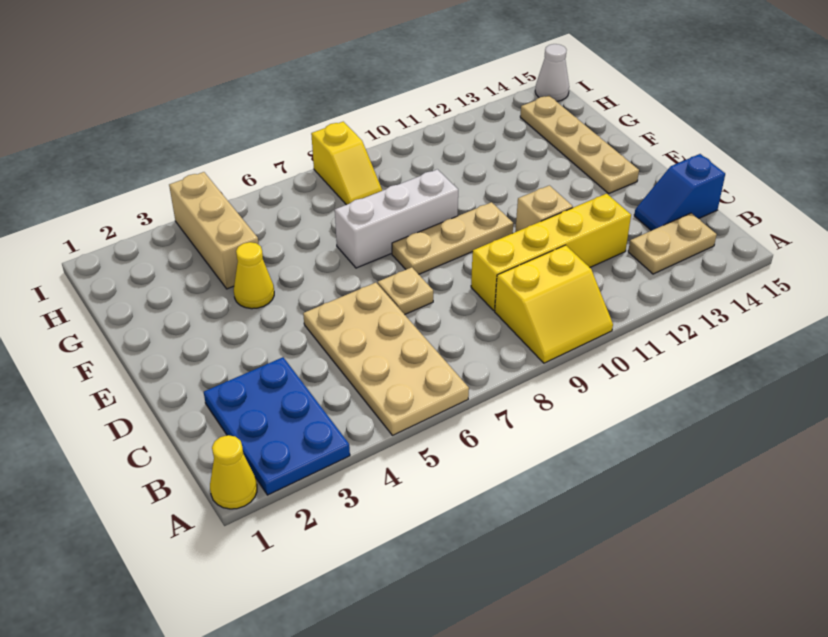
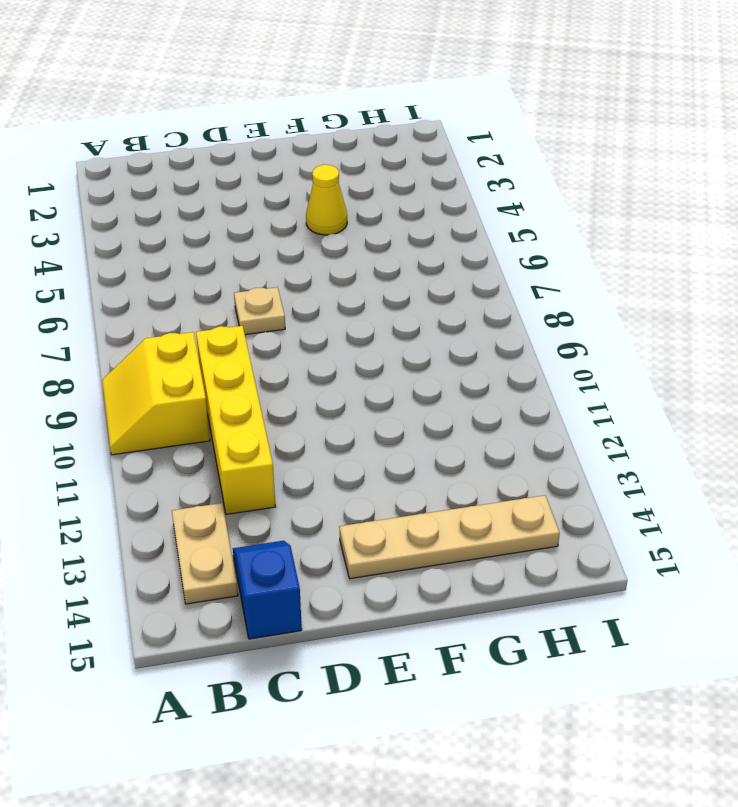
none -> yellow 1x1 cone [210,435,257,509]
none -> blue 2x3 plate [204,357,350,495]
none -> tan 2x4 plate [303,283,469,435]

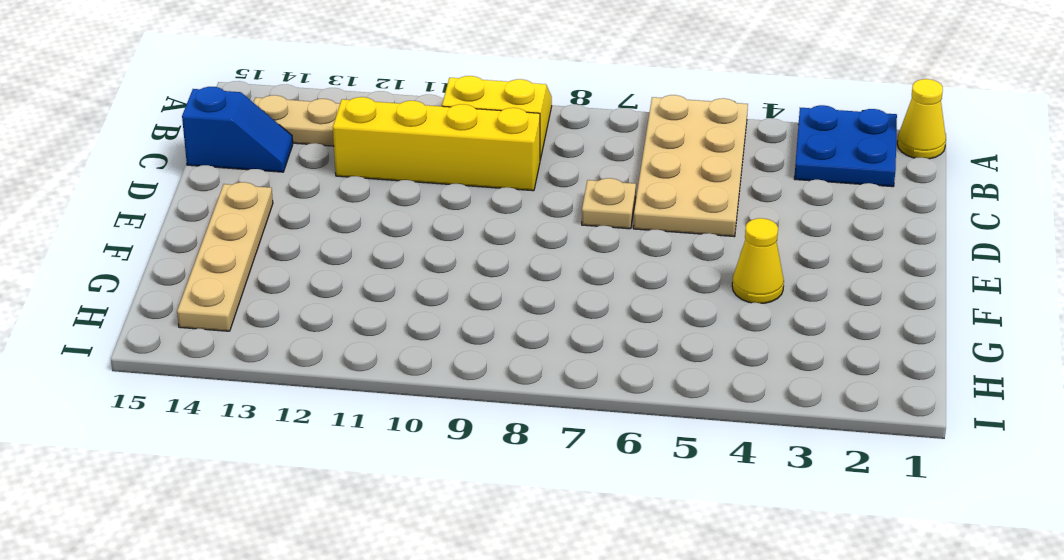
blue 2x2 plate [794,105,897,187] -> blue 2x3 plate [204,357,350,495]
none -> tan 1x1 brick [515,185,573,232]
none -> tan 1x3 plate [392,202,513,274]
none -> white 1x3 brick [335,169,458,268]

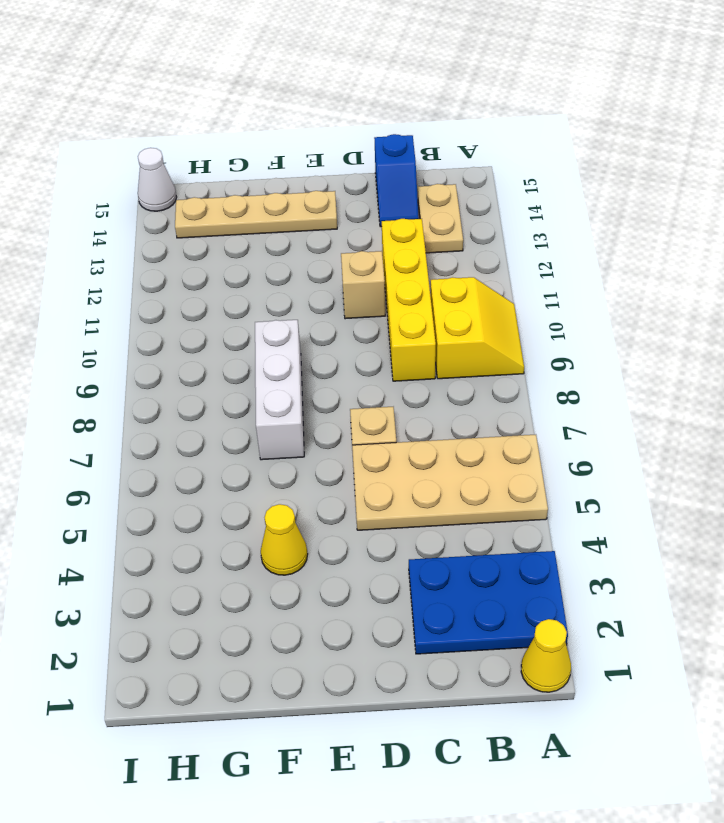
none -> tan 1x3 plate [392,202,513,274]
none -> tan 1x3 brick [169,172,259,289]
none -> yellow 1x2 slope [311,122,382,205]

